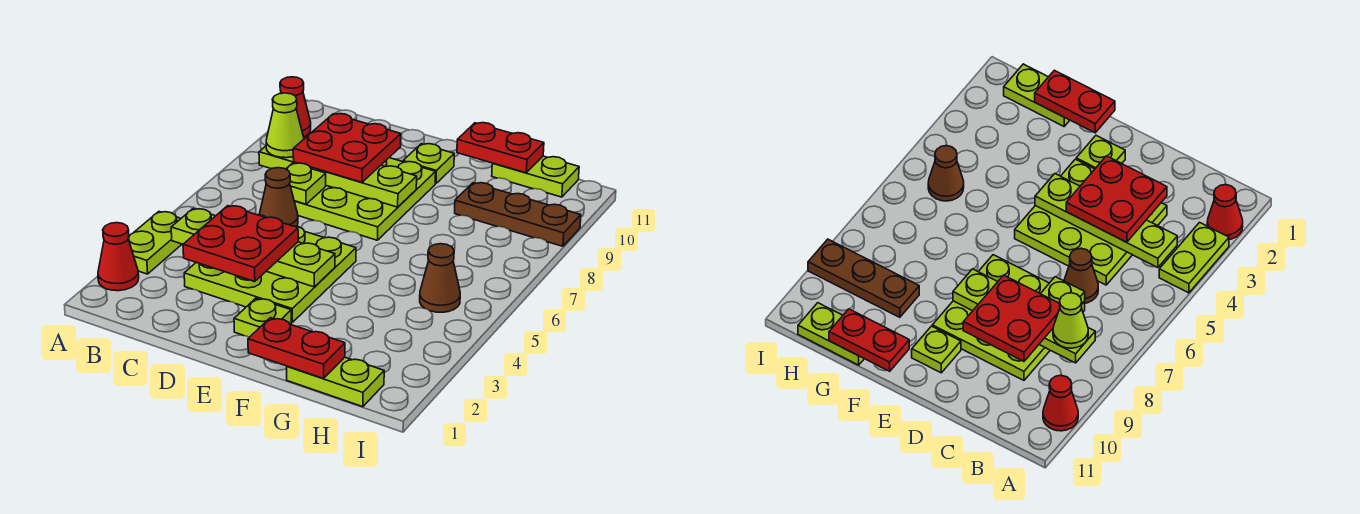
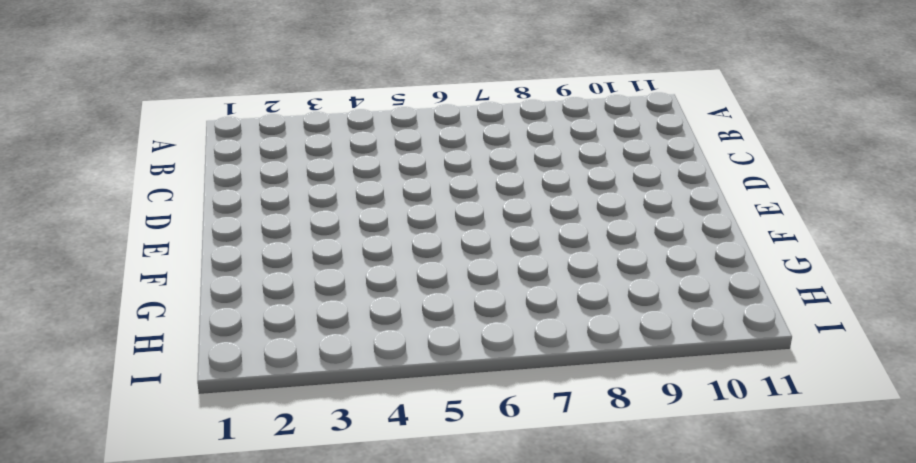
none -> red 1x1 cone [98,223,139,291]
none -> lime 1x2 plate [128,212,182,274]
none -> red 1x1 cone [280,77,311,137]

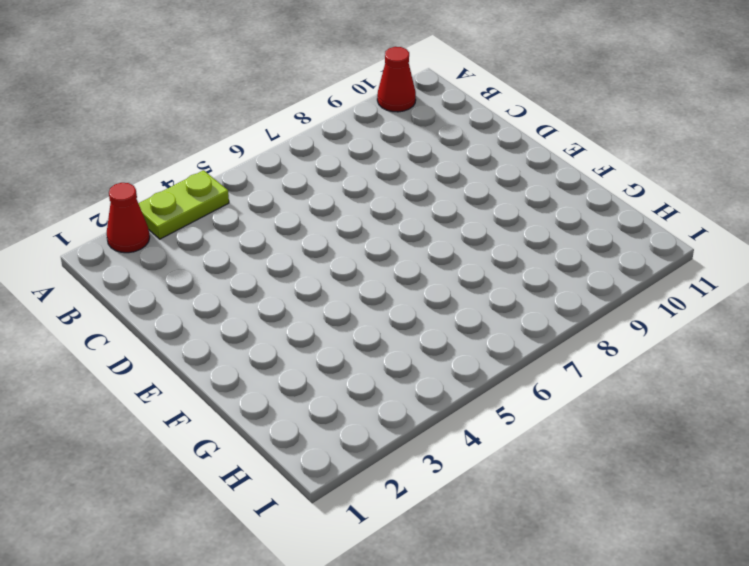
none -> lime 3x3 plate [184,215,356,322]
none -> brown 1x1 cone [259,168,298,226]
none -> lime 3x3 plate [295,158,436,240]

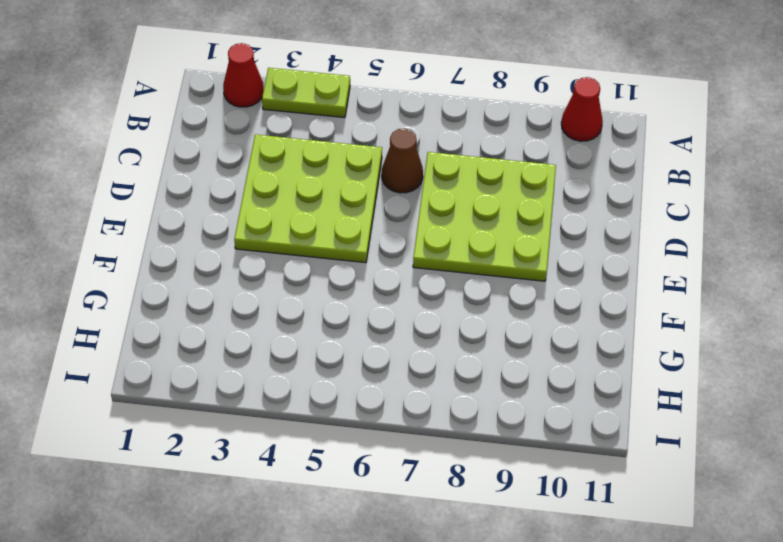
none -> lime 1x1 plate [234,298,291,337]
none -> lime 1x1 plate [403,144,454,184]
none -> lime 1x2 plate [287,357,384,407]

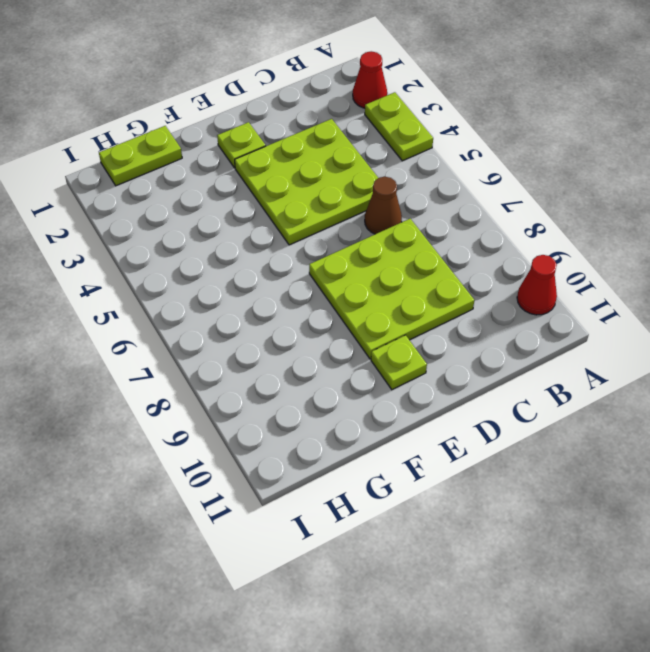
none -> brown 1x3 plate [455,183,581,246]
none -> lime 1x2 plate [492,156,579,197]
none -> brown 1x1 cone [420,244,460,312]

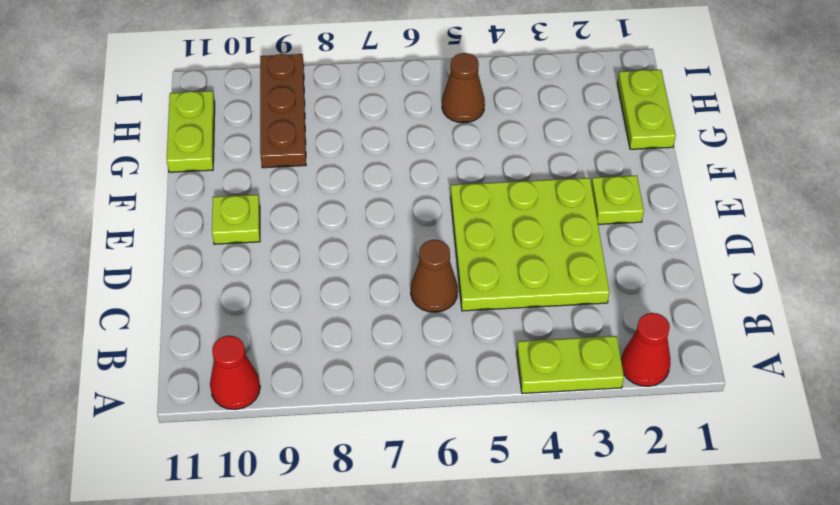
none -> lime 3x3 plate [295,158,436,240]
none -> lime 1x4 plate [171,209,335,287]
none -> lime 1x4 plate [259,146,417,207]

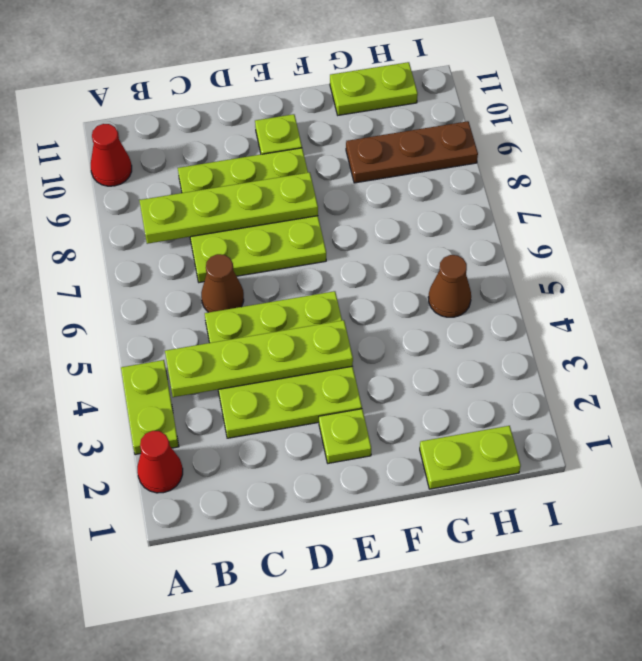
none -> lime 1x1 plate [286,163,326,204]
none -> red 1x2 plate [248,318,345,379]
none -> red 1x2 plate [457,123,544,173]

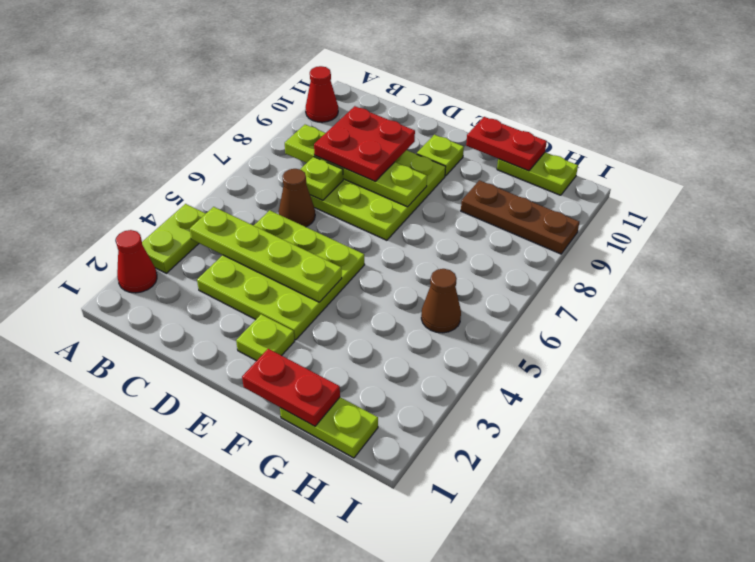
none -> lime 1x1 cone [266,93,304,158]
none -> red 2x2 plate [183,206,298,282]

